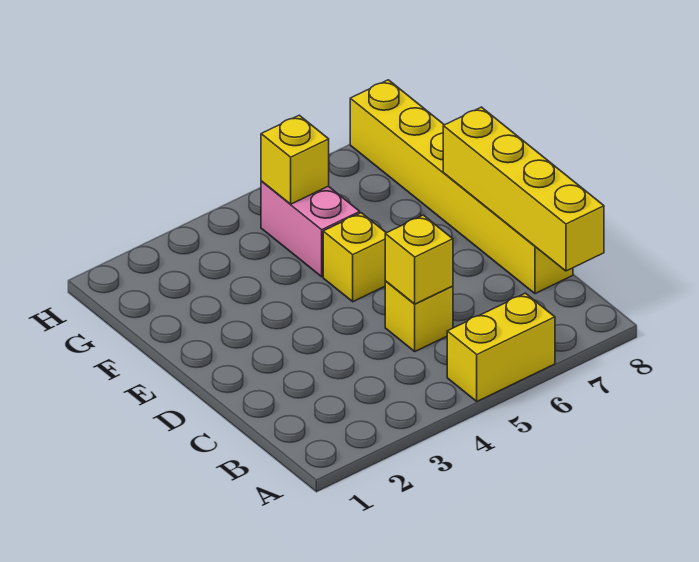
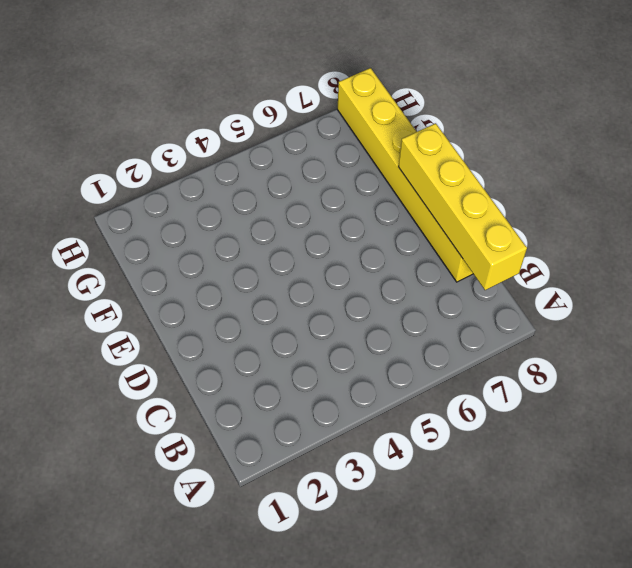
none -> yellow 1x2 brick [447,293,555,401]
none -> yellow 1x1 brick [385,281,453,351]

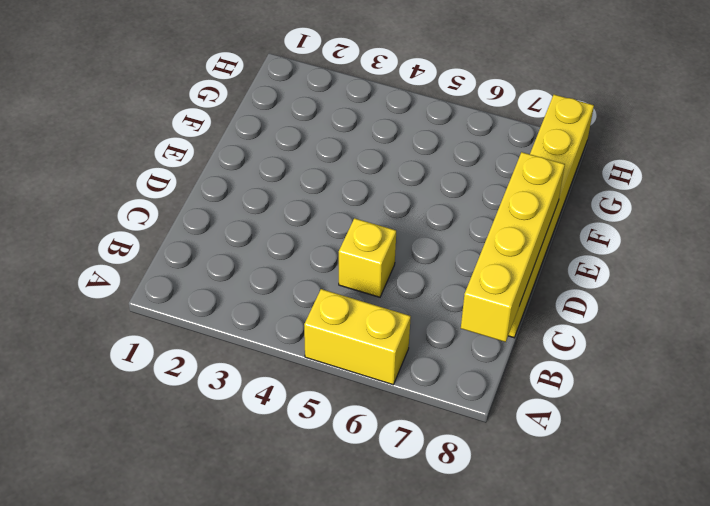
none -> yellow 1x1 brick [323,213,386,302]
none -> pink 1x2 brick [261,181,360,277]

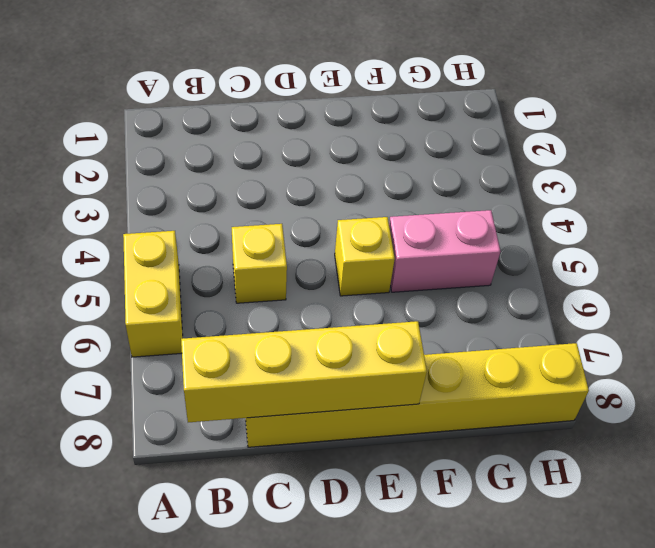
none -> yellow 1x1 brick [385,215,453,304]
none -> yellow 1x1 brick [261,115,329,204]

